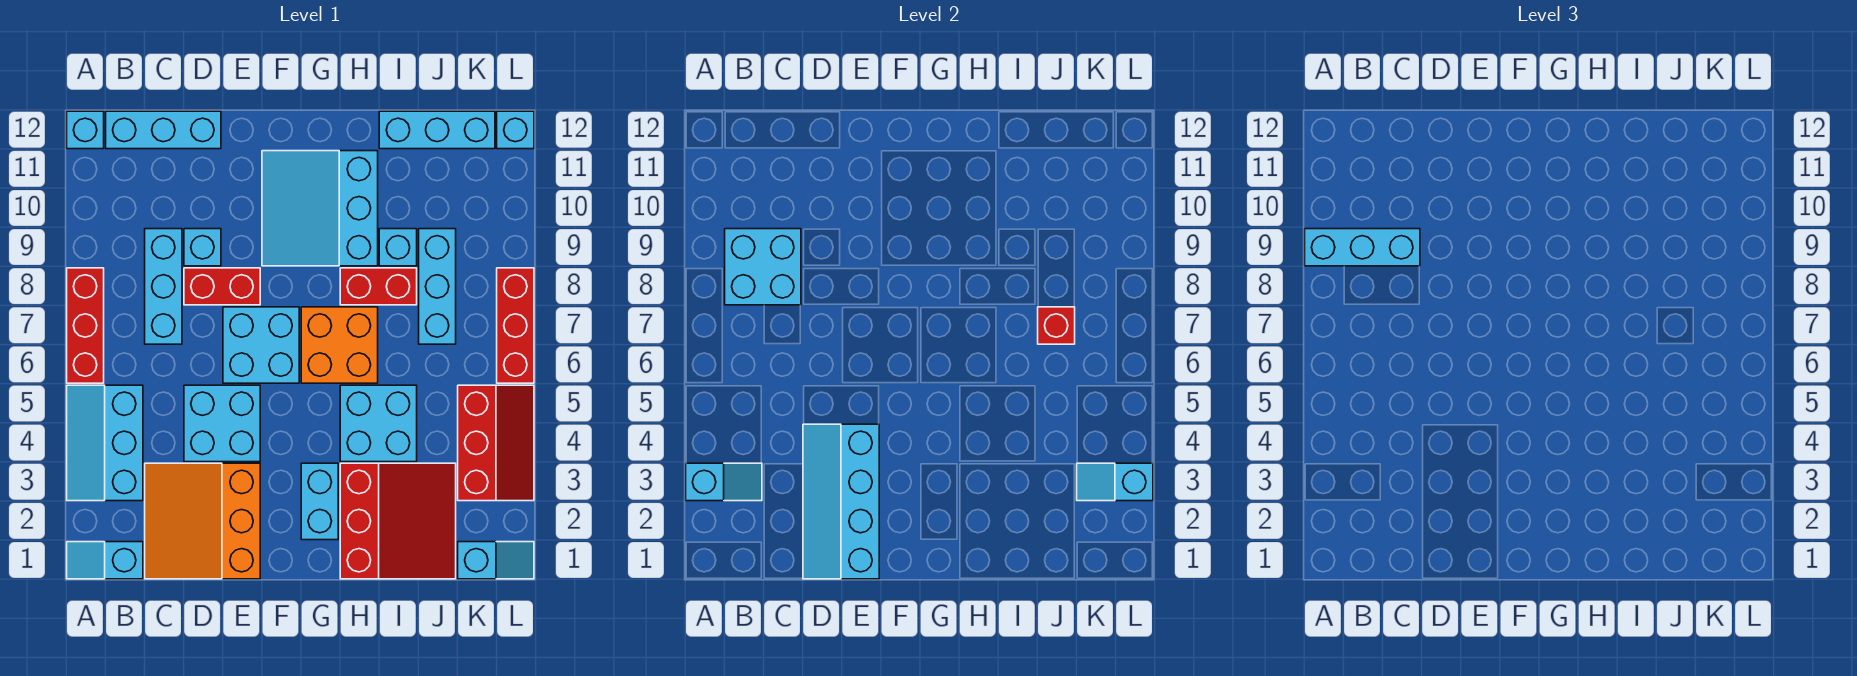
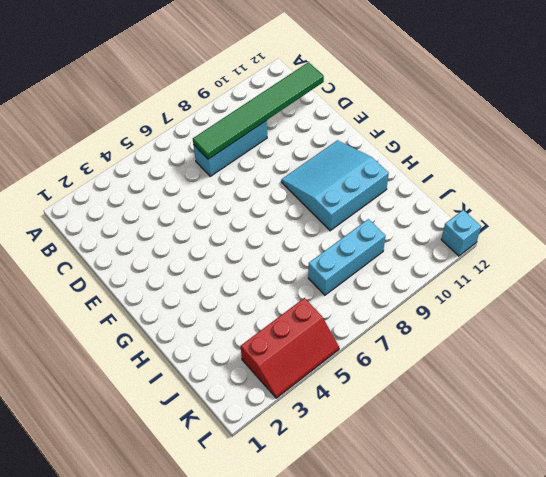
green 1x6 tile [193,62,324,159] -> cyan 2x2 brick [725,229,801,305]
none -> cyan 1x2 slope [67,542,143,579]
none -> cyan 2x3 slope [67,385,143,501]
none -> red 1x3 brick [67,268,104,383]
none -> cyan 1x1 brick [67,111,104,149]

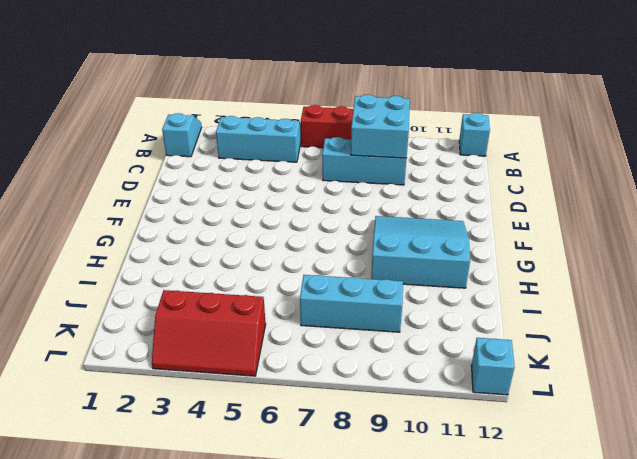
none -> cyan 1x3 brick [106,111,221,149]
none -> orange 3x3 slope [145,463,260,579]
none -> cyan 2x2 brick [184,385,260,462]
none -> red 1x2 brick [184,268,260,305]

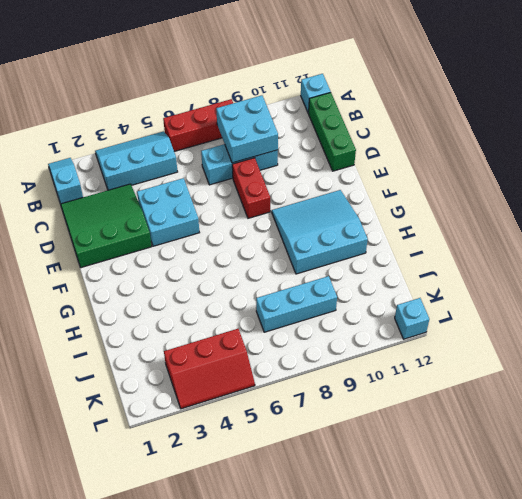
green 1x3 brick [309,93,356,171] -> cyan 1x3 brick [106,111,221,149]
green 3x3 slope [61,184,152,268] -> orange 3x3 slope [145,463,260,579]
none -> cyan 1x1 brick [184,229,221,266]
none -> cyan 2x2 brick [223,307,299,383]
none -> cyan 1x2 brick [301,463,338,540]
none -> orange 2x2 brick [301,307,378,383]

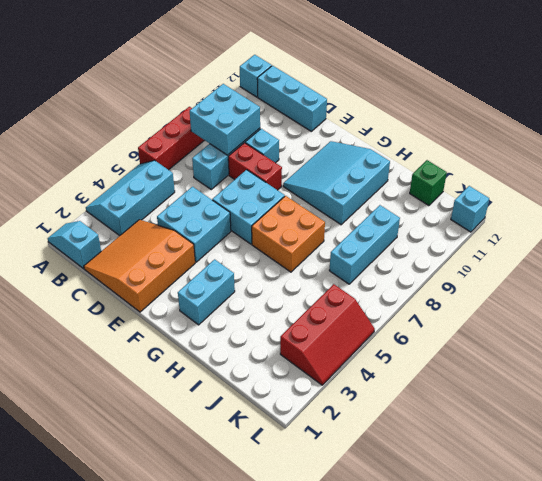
green 1x1 brick [410,160,447,206] -> cyan 1x3 brick [379,111,495,149]
none -> red 3x3 slope [340,463,456,579]
none -> cyan 2x2 brick [340,385,417,462]
none -> red 1x2 brick [340,268,417,305]
none -> cyan 1x1 brick [379,229,417,266]

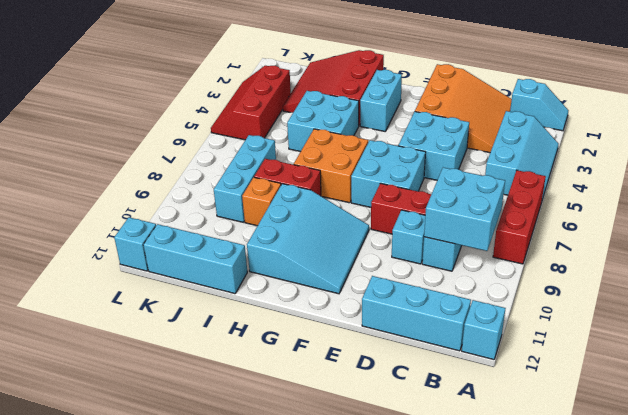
orange 1x1 brick [242,177,281,226] -> cyan 1x1 brick [379,229,417,266]
none -> cyan 1x2 slope [458,542,534,579]
none -> red 1x3 brick [497,268,534,383]
none -> cyan 1x2 slope [686,463,762,501]
none -> cyan 2x4 slope [803,424,879,579]

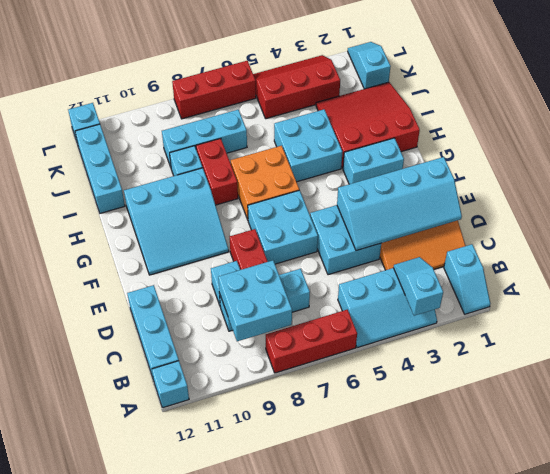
none -> red 1x1 brick [1038,307,1075,344]
none -> cyan 1x2 slope [1077,463,1153,501]
none -> cyan 1x3 brick [1305,229,1420,266]

